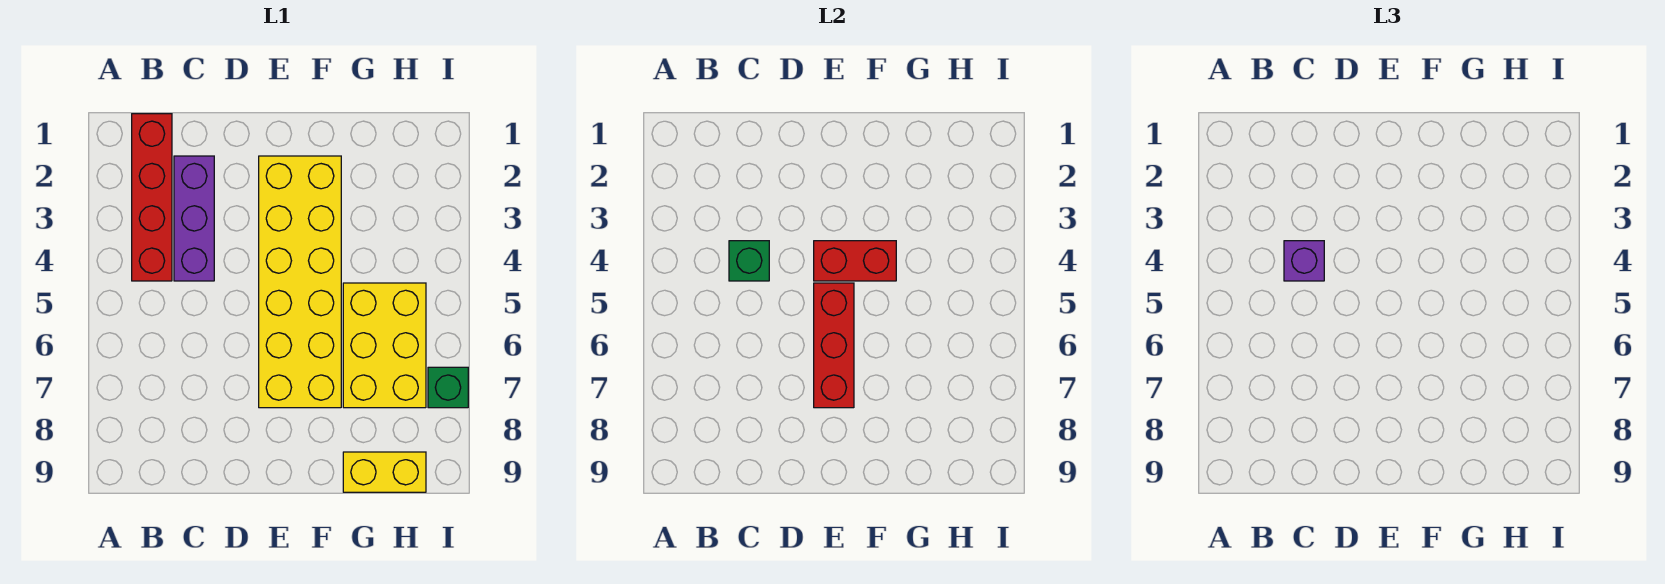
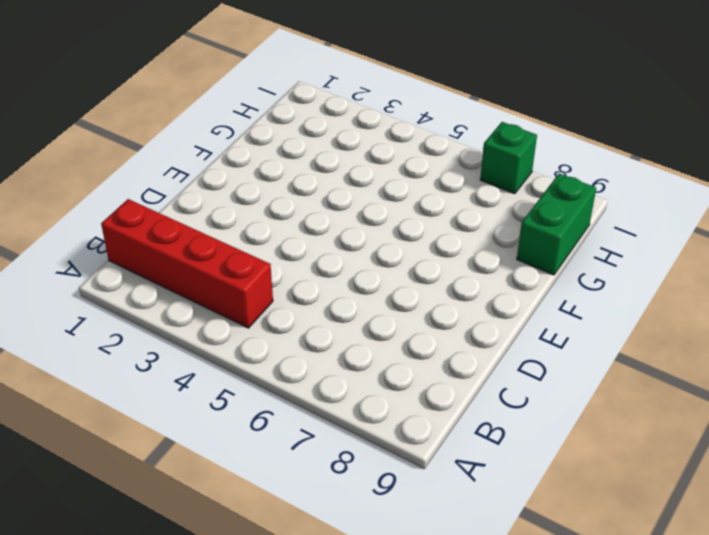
green 1x2 brick [517,174,596,275] -> yellow 1x2 brick [343,452,426,492]
none -> purple 1x3 brick [174,156,214,281]
none -> yellow 2x6 brick [259,156,341,408]

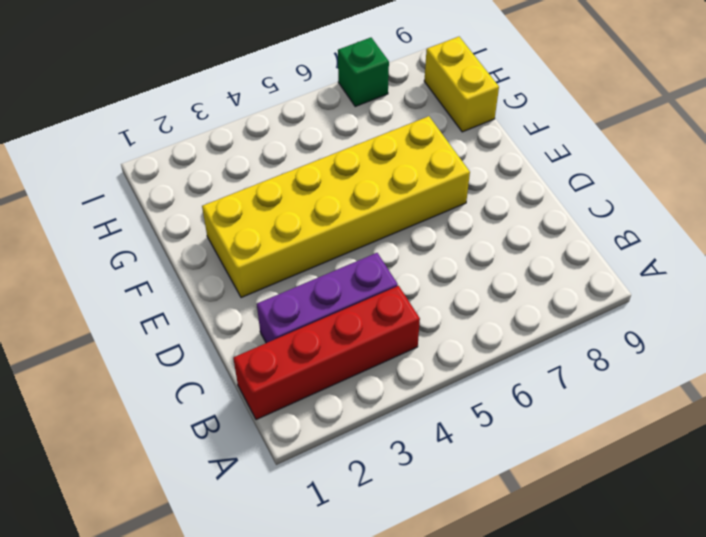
none -> yellow 2x3 brick [343,283,426,408]
none -> green 1x1 brick [729,241,769,281]

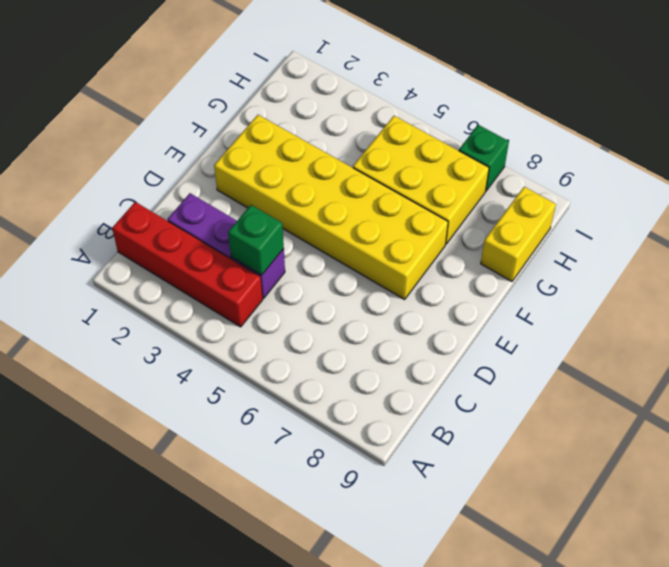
none -> red 1x2 brick [814,241,896,281]
none -> red 1x3 brick [814,283,854,408]

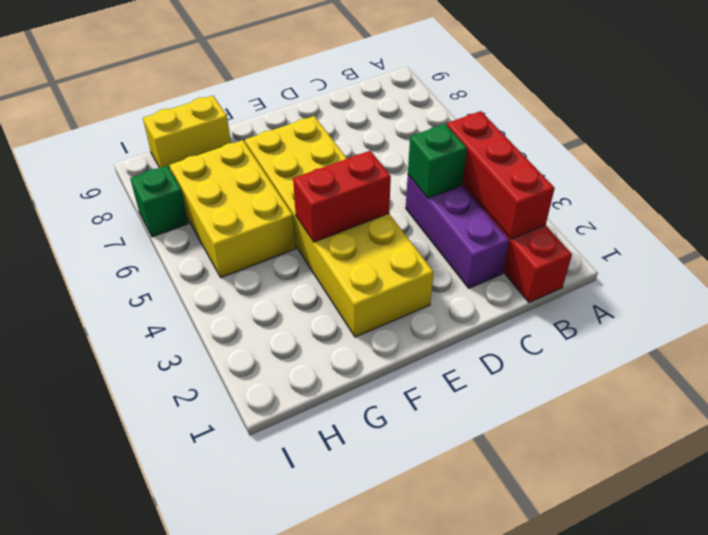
red 1x3 brick [447,111,555,239] -> red 1x3 brick moved to [814,283,854,408]
none -> purple 1x1 brick [1284,241,1324,281]

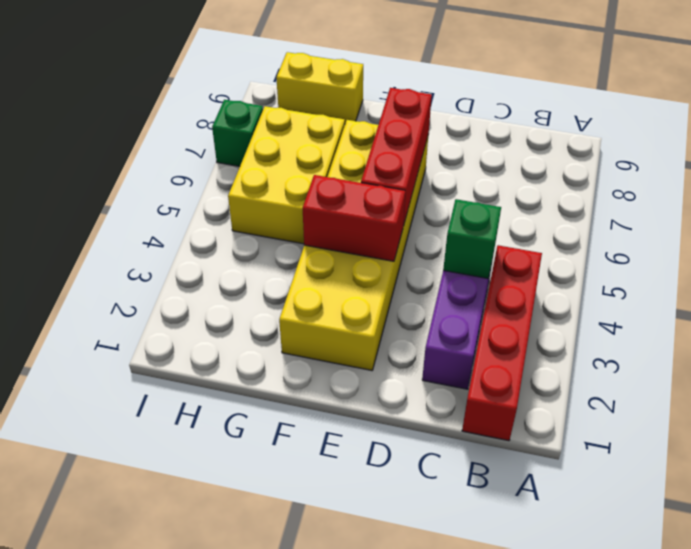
none -> purple 1x1 brick [1284,241,1324,281]

